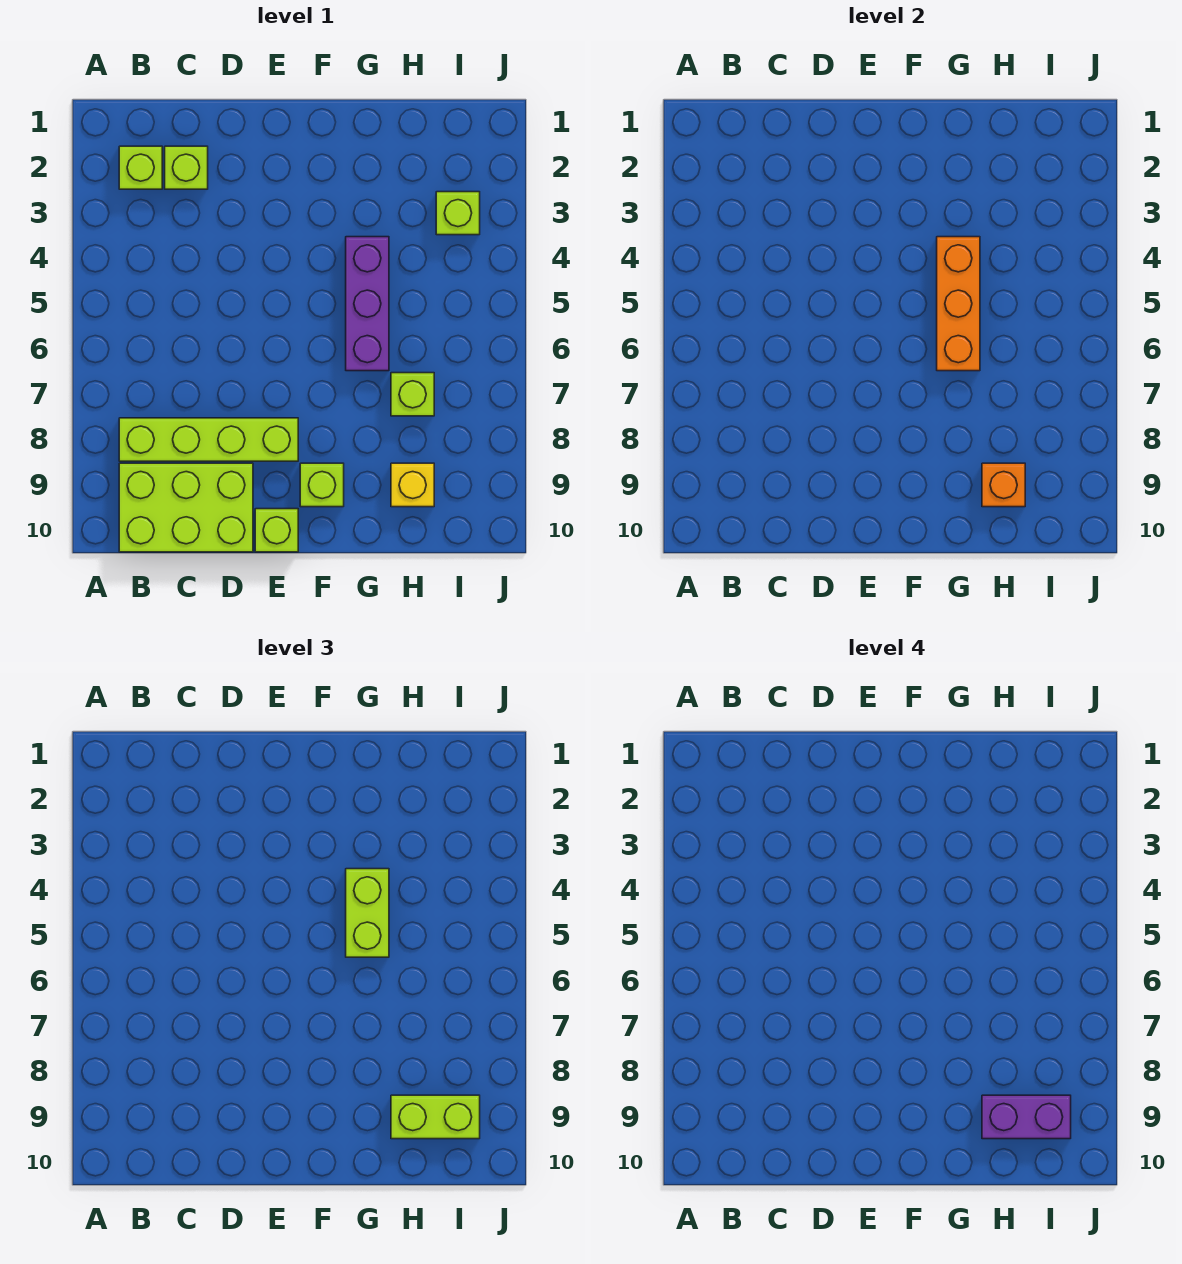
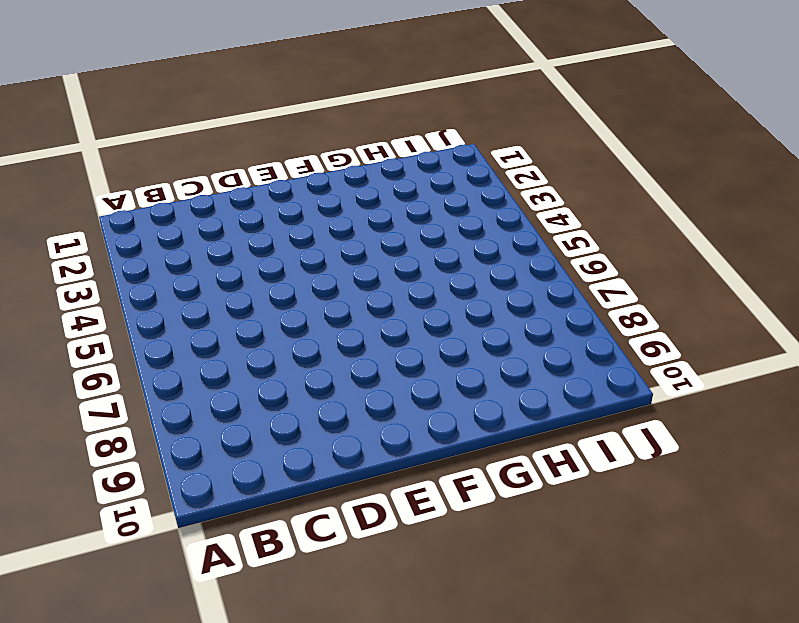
none -> lime 1x1 brick [119,146,162,189]
none -> lime 1x4 brick [119,418,298,461]
none -> lime 2x3 brick [119,463,253,552]

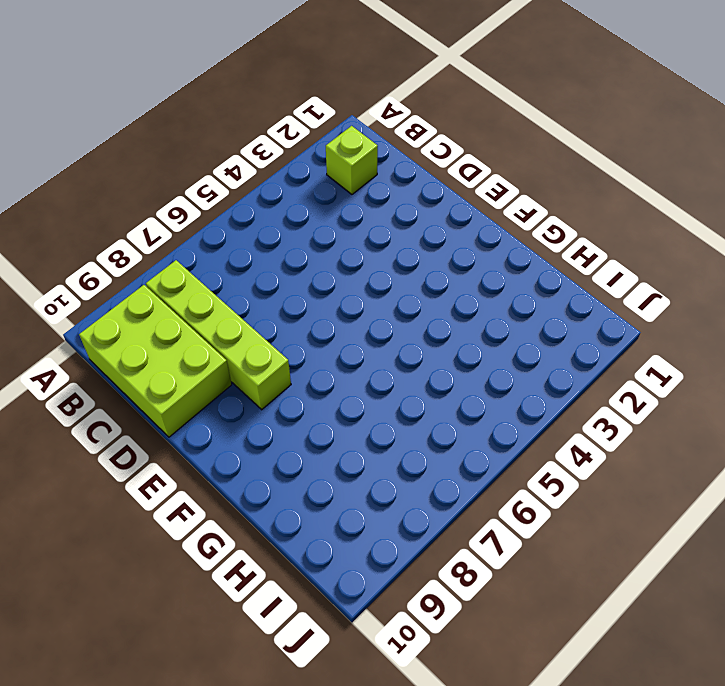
none -> lime 1x1 brick [165,146,208,189]
none -> lime 1x1 brick [255,509,298,552]
none -> lime 1x1 brick [300,463,344,507]

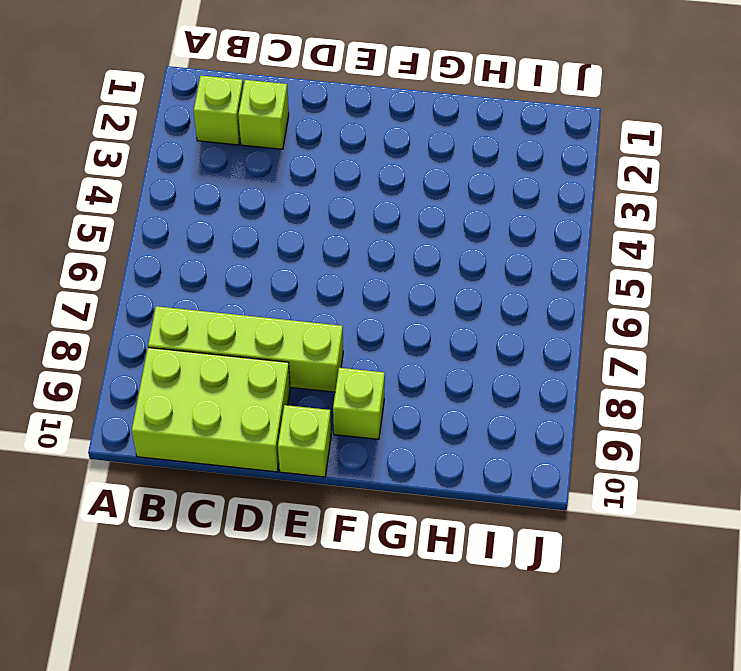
none -> purple 1x3 brick [346,237,389,371]
none -> lime 1x1 brick [391,373,434,416]
none -> yellow 1x1 brick [391,463,434,507]

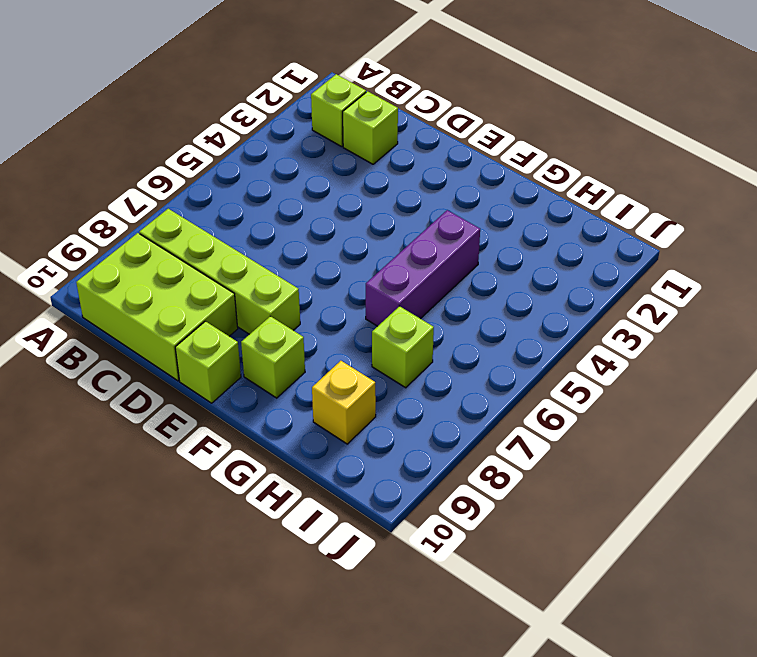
none -> lime 1x1 brick [436,192,480,235]
none -> orange 1x3 brick [937,237,980,371]
none -> orange 1x1 brick [982,463,1025,507]

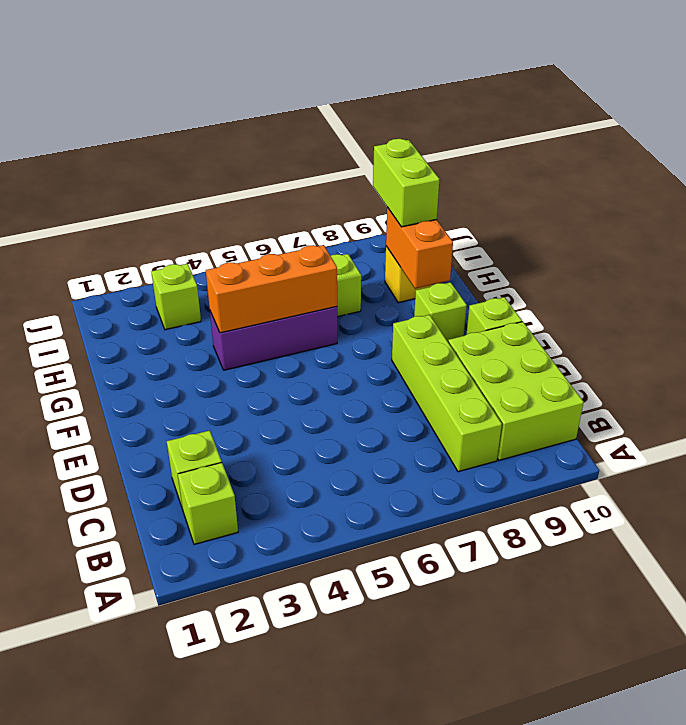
orange 1x2 brick [386,207,453,289] -> orange 1x1 brick [982,463,1025,507]
none -> lime 1x2 brick [346,869,389,957]
none -> purple 1x2 brick [982,1095,1071,1139]

